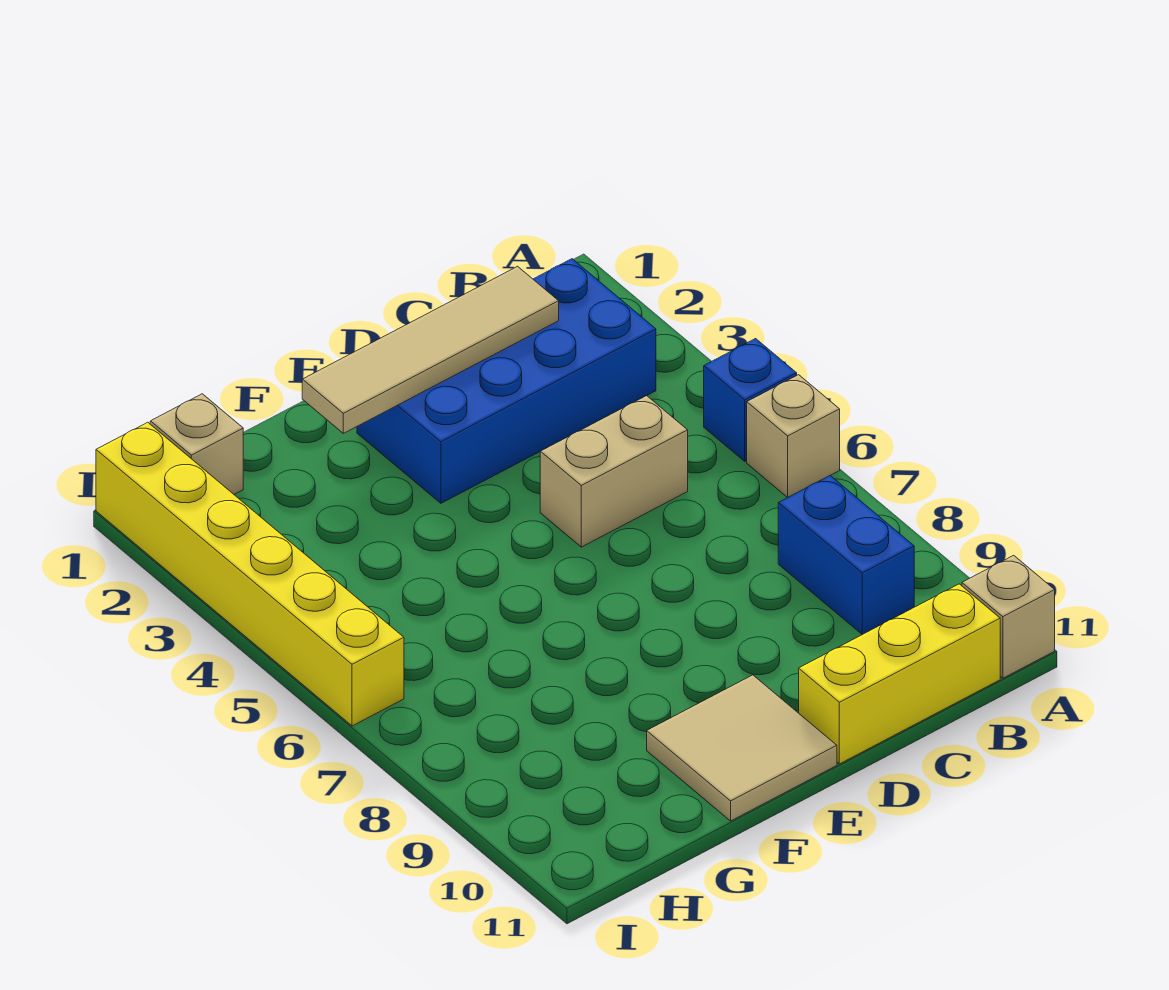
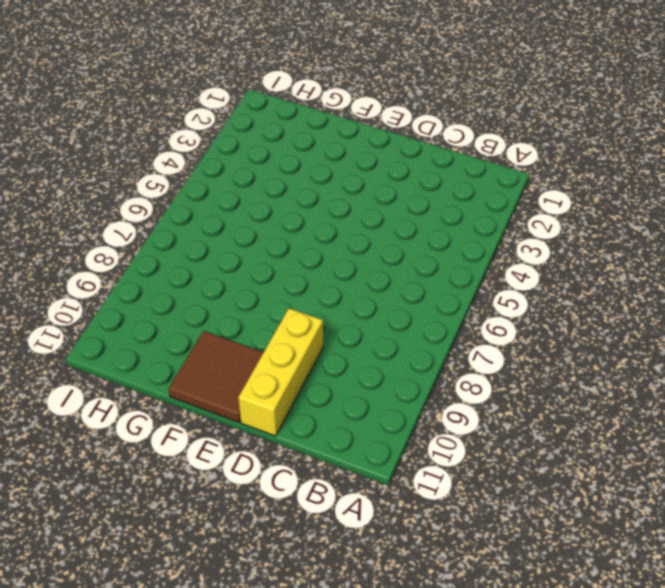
yellow 1x3 brick [238,308,323,436] -> yellow 1x3 brick turned to [799,584,1000,764]
brown 2x2 tile [168,331,264,422] -> tan 2x2 tile [647,675,837,821]
none -> blue 1x1 brick [704,339,797,461]
none -> tan 1x1 brick [747,375,840,498]

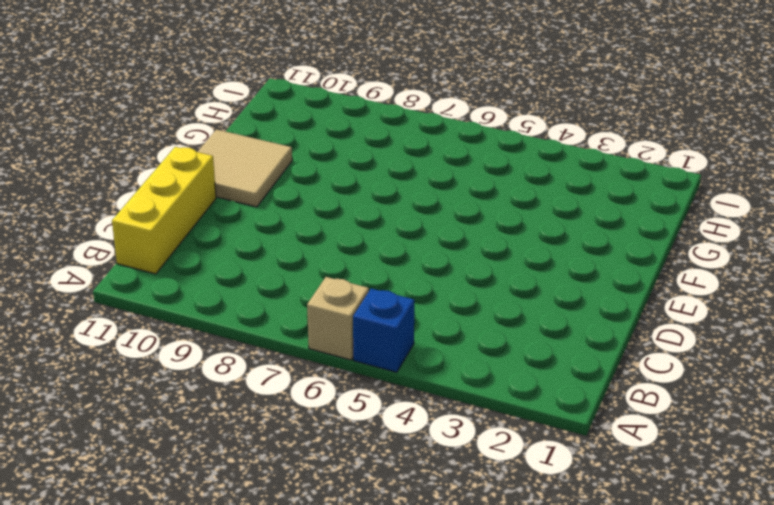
none -> tan 1x1 brick [962,555,1055,678]
none -> blue 2x4 brick [357,259,656,503]

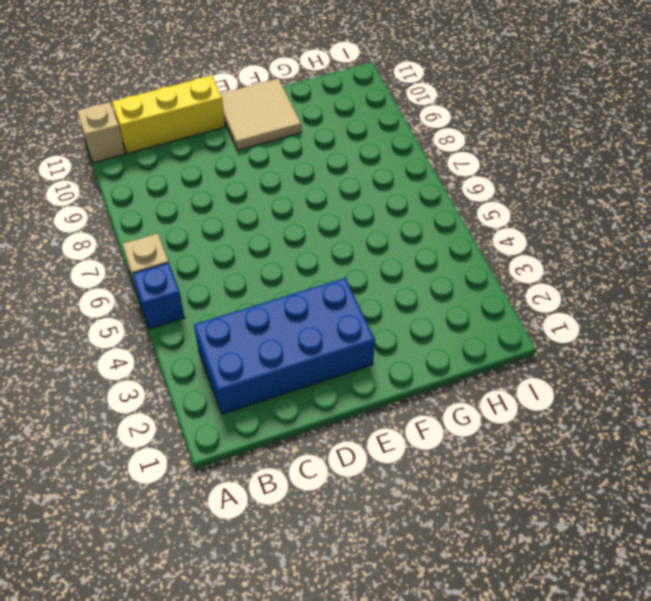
none -> blue 1x2 brick [778,476,914,634]
none -> tan 1x2 brick [540,396,688,547]

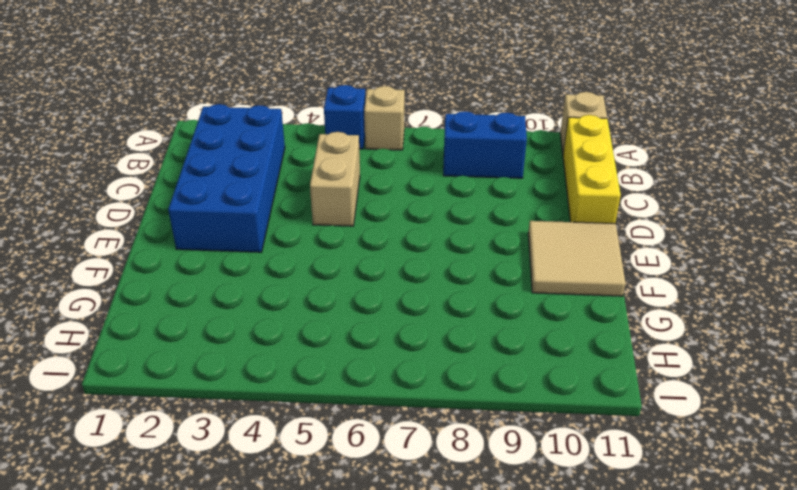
none -> tan 1x1 brick [150,394,243,494]
none -> yellow 1x6 brick [96,422,404,726]

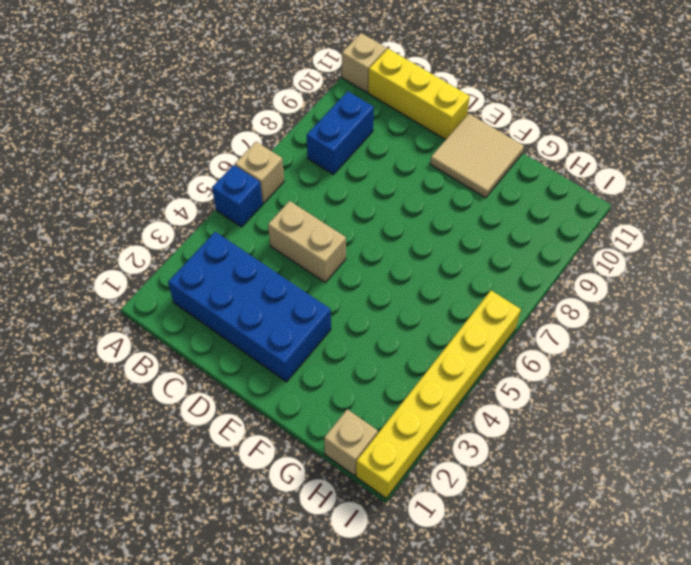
none -> tan 1x4 tile [302,266,559,433]

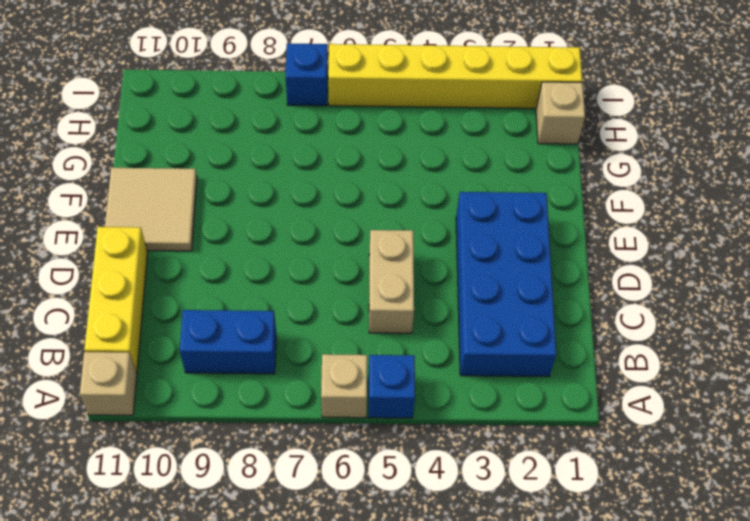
blue 1x1 brick [286,44,328,106] -> none
none -> tan 1x4 tile [302,266,559,433]

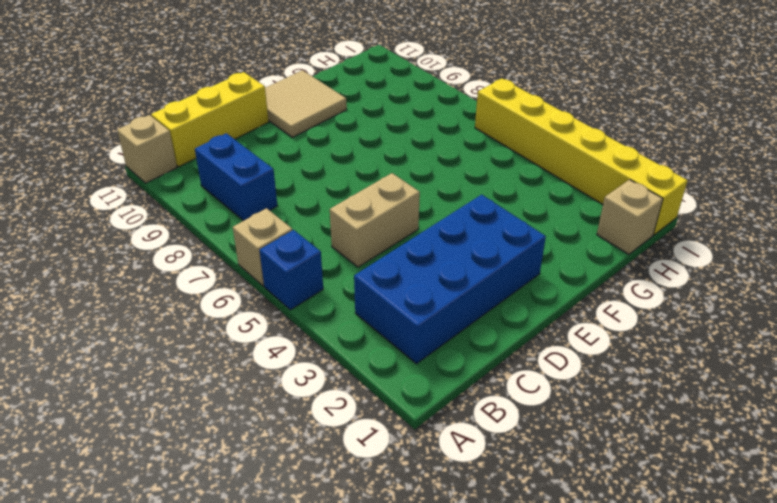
none -> tan 1x4 tile [302,266,559,433]

